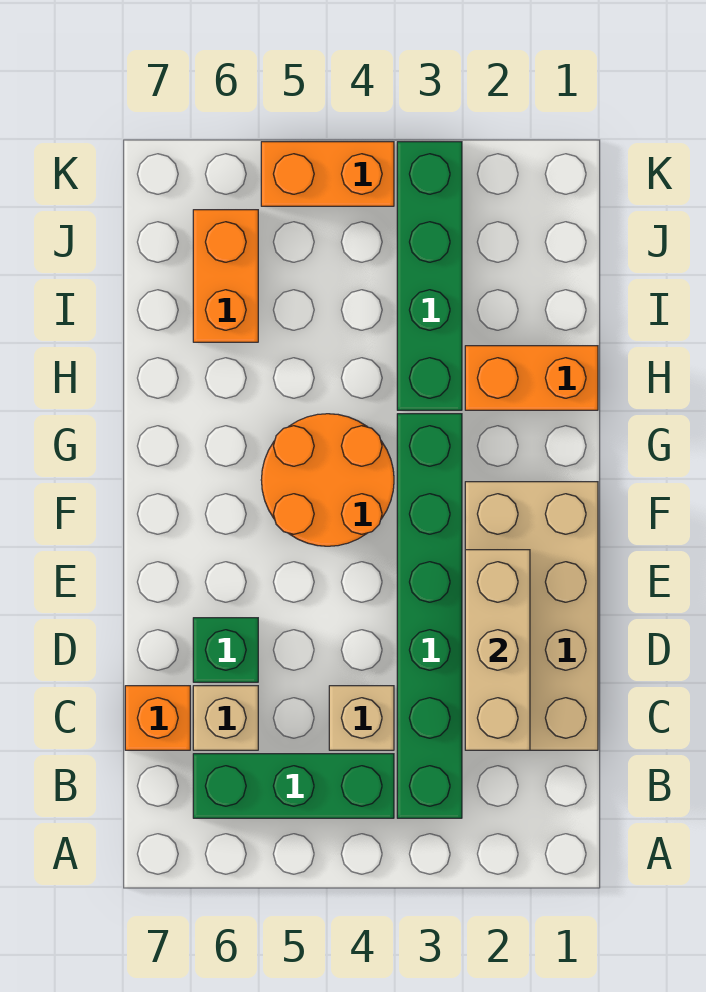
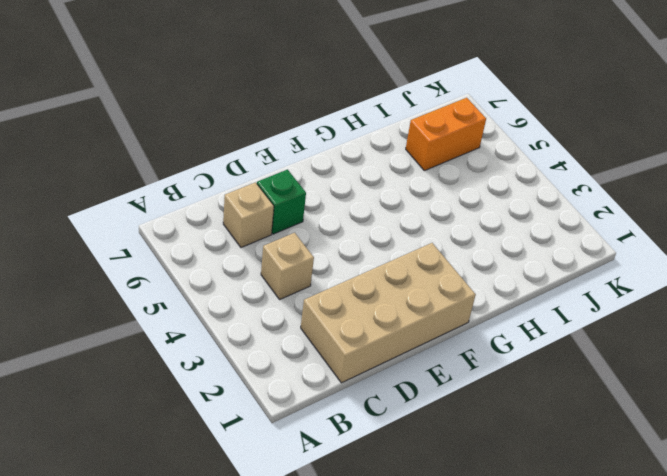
none -> green 1x6 brick [397,414,462,818]
none -> green 1x3 brick [193,754,394,818]
none -> orange 1x1 brick [125,686,190,750]

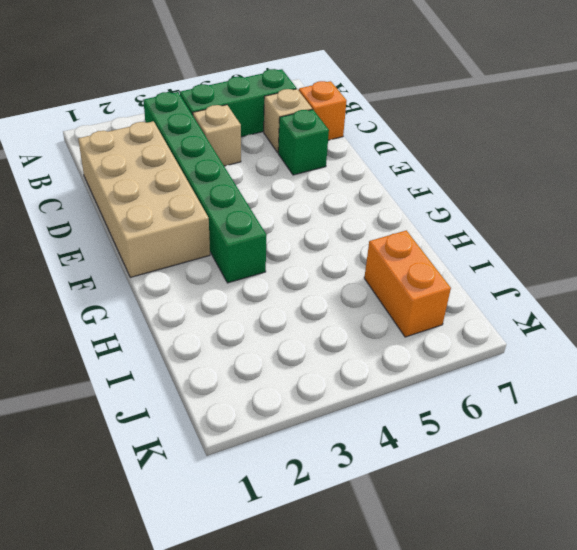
none -> orange 2x2 round brick [261,414,394,546]
none -> orange 1x2 brick [465,346,598,410]
none -> green 1x4 brick [397,142,462,410]

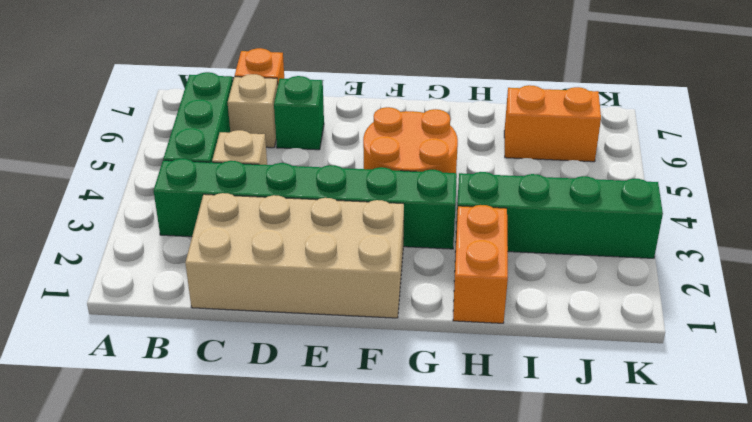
none -> orange 1x2 brick [261,142,394,206]
none -> tan 1x3 brick [465,550,530,750]

